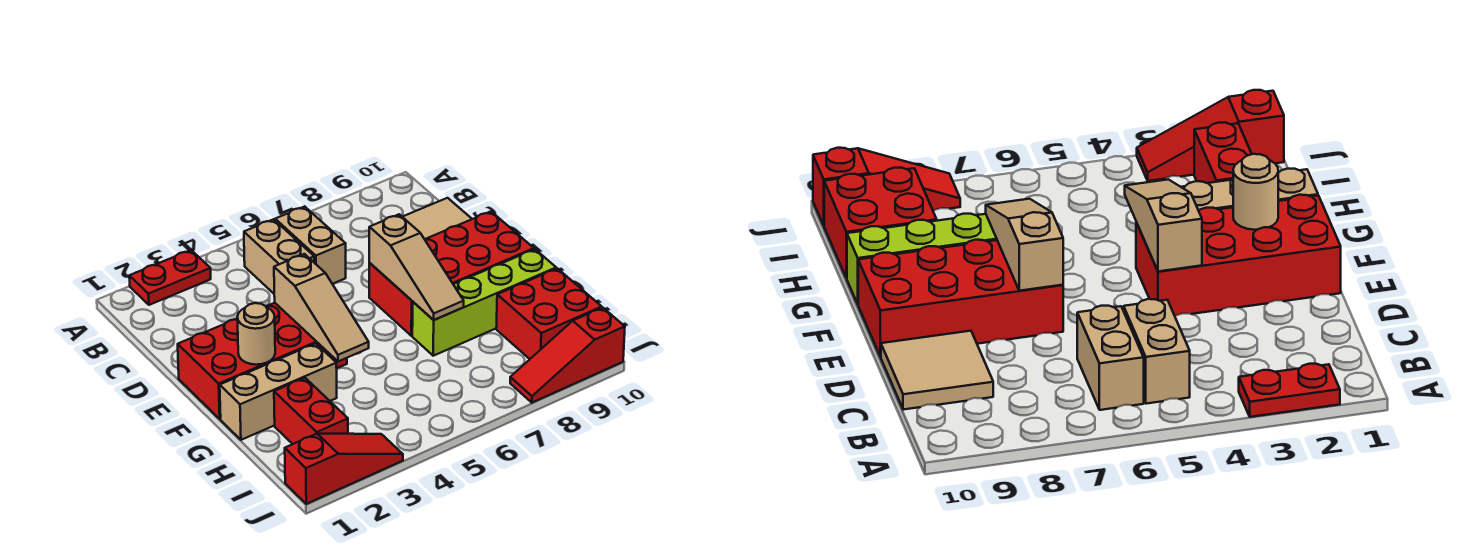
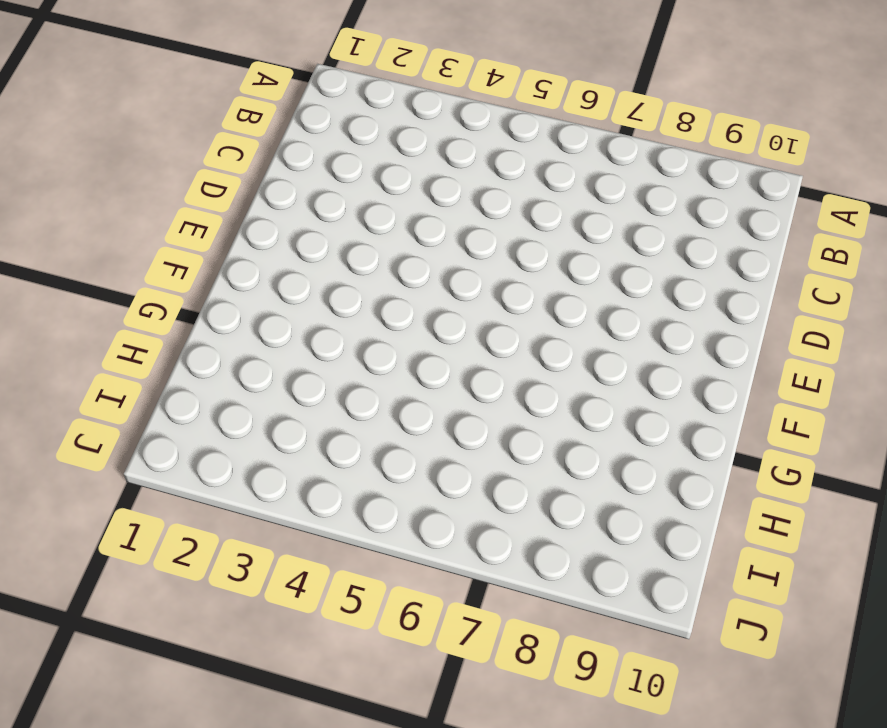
none -> red 1x2 plate [129,250,211,305]
none -> tan 1x2 brick [244,219,314,294]
none -> tan 1x2 brick [275,206,346,284]

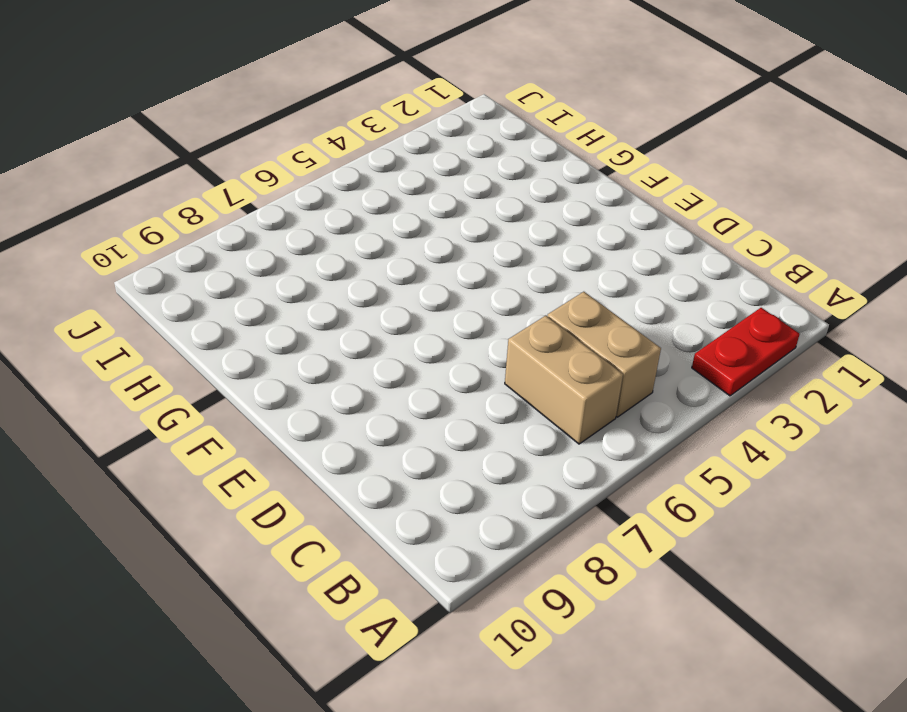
none -> tan 2x2 tile [403,198,472,239]
none -> red 2x4 brick [178,303,347,419]
none -> red 2x4 brick [369,211,534,336]

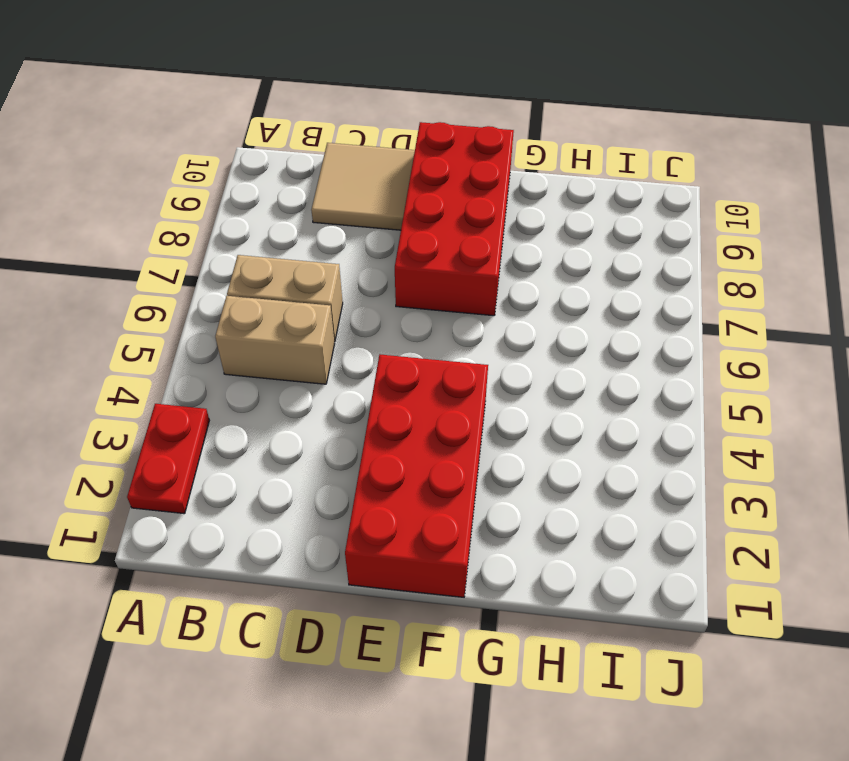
none -> tan 1x3 brick [220,343,337,440]
none -> lime 1x4 brick [412,249,556,356]
none -> red 1x2 brick [274,378,348,444]

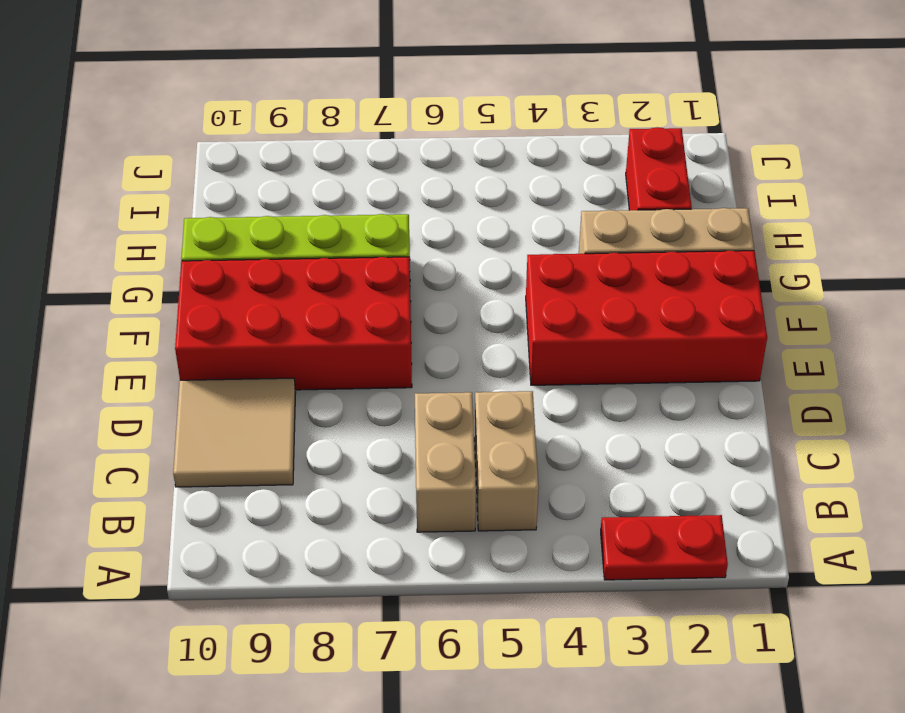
none -> red 2x2 brick [496,268,602,359]
none -> red 1x3 slope [285,434,403,504]
none -> red 1x3 slope [510,308,625,403]

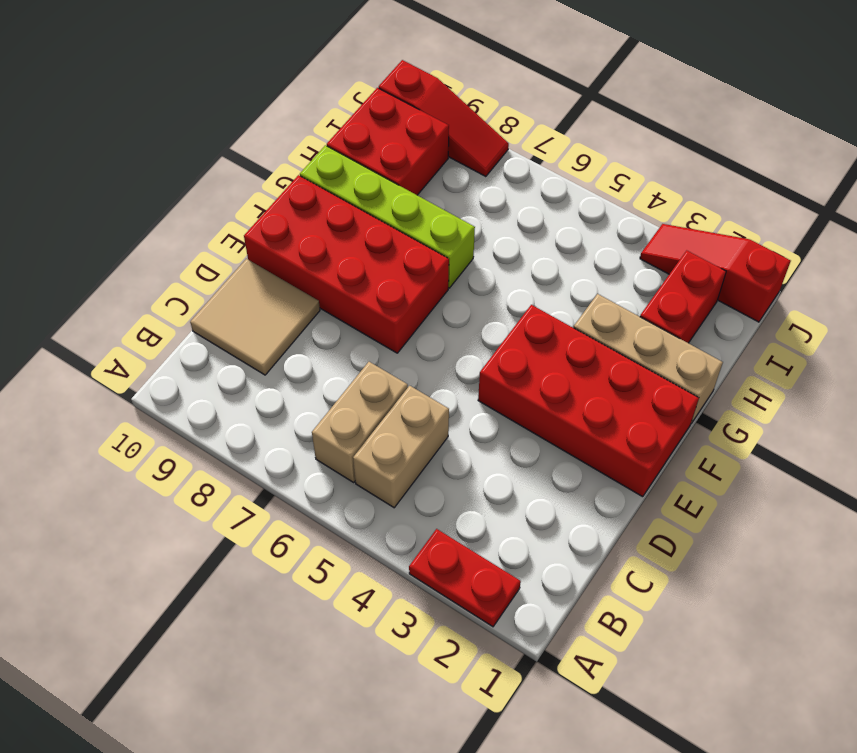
none -> tan 1x3 slope [274,254,369,361]
none -> tan 1x3 slope [369,214,464,320]
none -> tan 1x1 round brick [237,303,275,365]

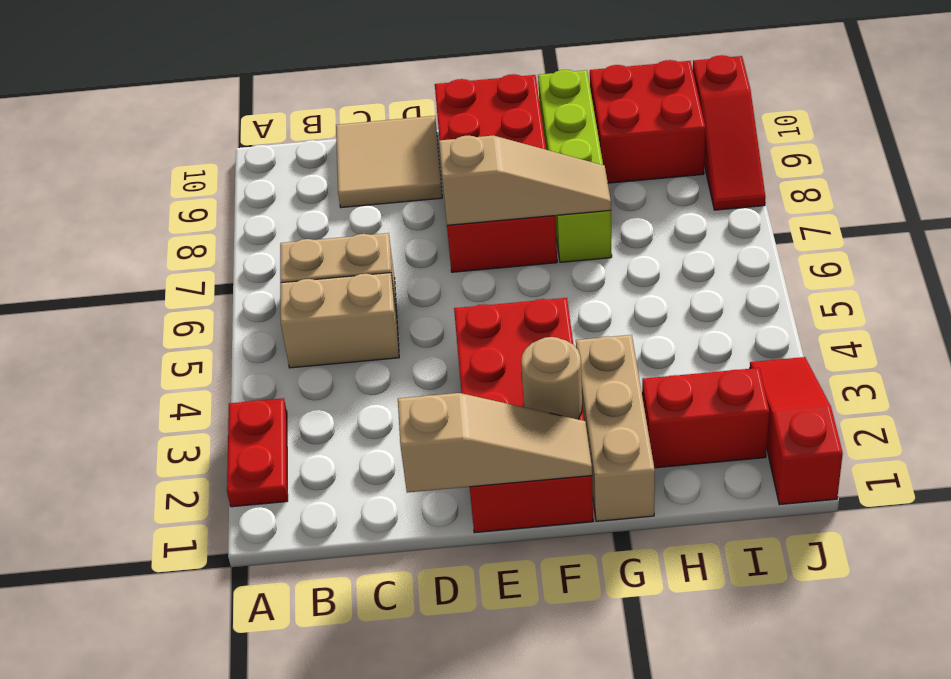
tan 1x3 slope [398,393,592,493] -> tan 1x3 slope moved to [274,254,369,361]

